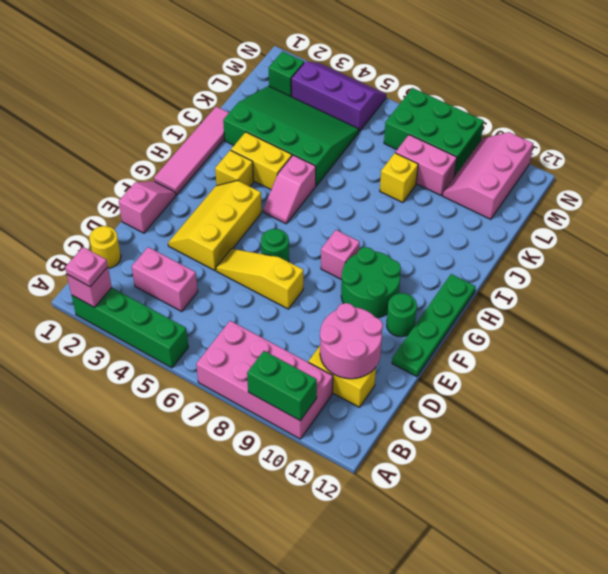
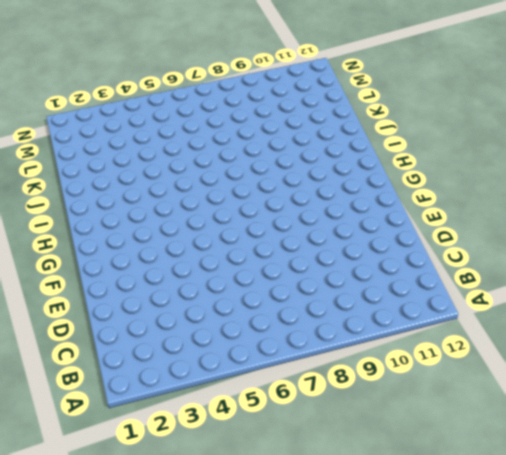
none -> green 1x4 brick [72,288,188,368]
none -> pink 2x4 brick [196,321,333,439]
none -> yellow 1x1 round brick [89,226,121,268]

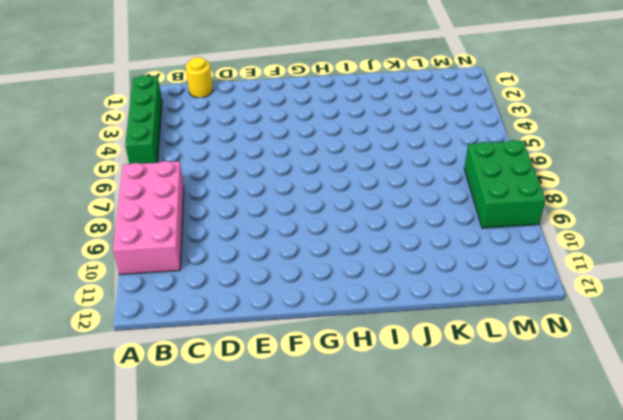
none -> pink 1x2 brick [132,247,198,311]
none -> yellow 1x2 brick [309,346,376,407]
none -> pink 1x2 slope [119,181,176,233]

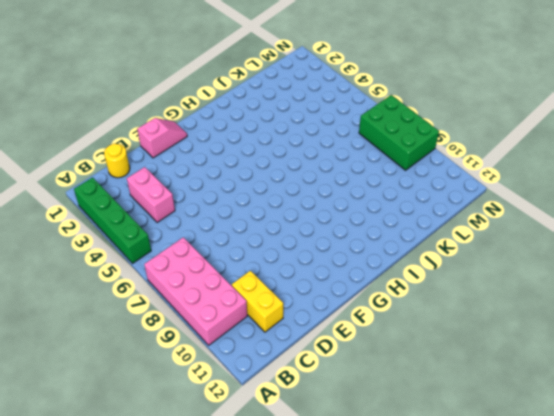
none -> yellow 2x3 slope [168,180,262,270]
none -> yellow 1x3 slope [216,249,303,309]
none -> green 1x4 plate [392,274,475,377]

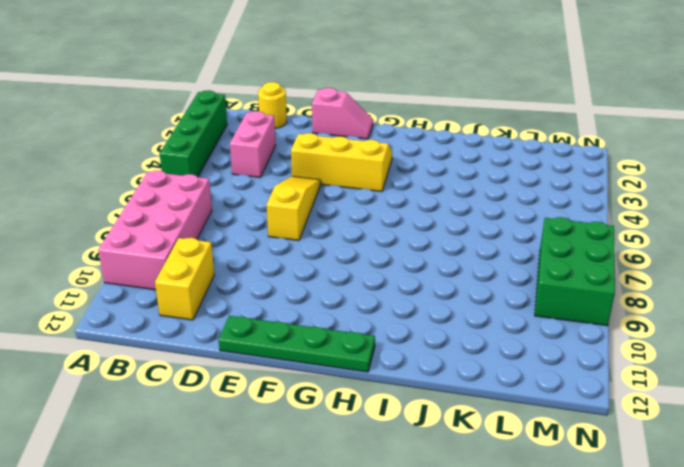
none -> green 1x1 round brick [261,229,289,262]
none -> green 2x2 round brick [341,247,401,318]
none -> green 1x1 round brick [387,293,417,337]

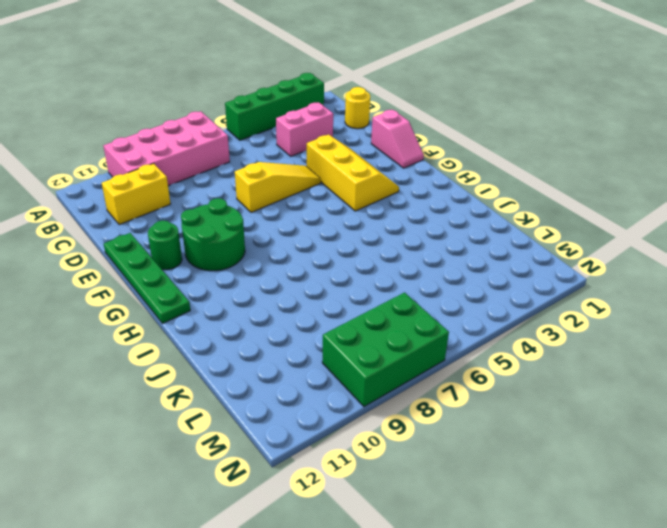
none -> green 1x1 round brick [261,229,289,262]
none -> pink 1x4 tile [154,107,229,195]
none -> pink 1x1 brick [321,230,360,280]

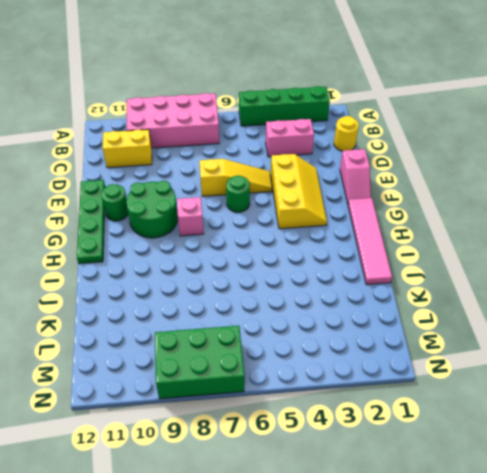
none -> yellow 1x1 brick [215,150,254,186]
none -> pink 1x2 slope [264,155,316,224]
none -> yellow 1x2 brick [231,132,292,189]

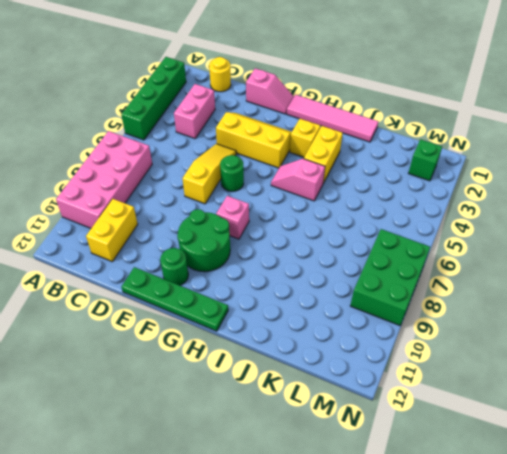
none -> green 3x4 slope [223,86,359,186]
none -> yellow 1x1 brick [380,153,418,203]
none -> pink 1x2 brick [395,135,457,195]

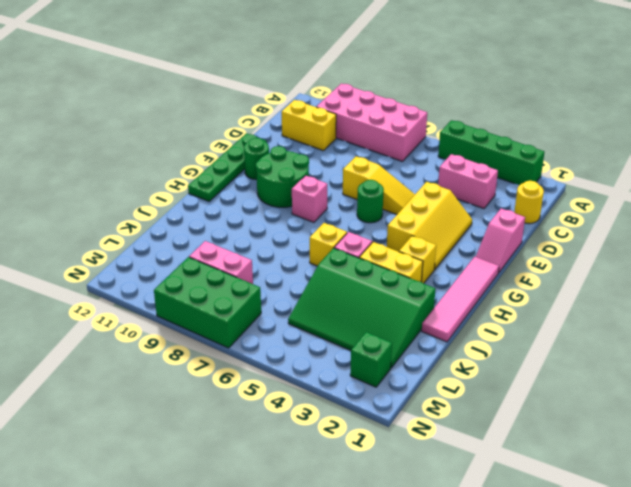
yellow 1x1 brick [310,223,347,266] -> yellow 1x1 brick moved to [380,153,418,203]
none -> pink 2x3 slope [442,132,533,219]
none -> purple 2x3 slope [291,62,386,131]
none -> pink 1x1 brick [67,267,112,307]

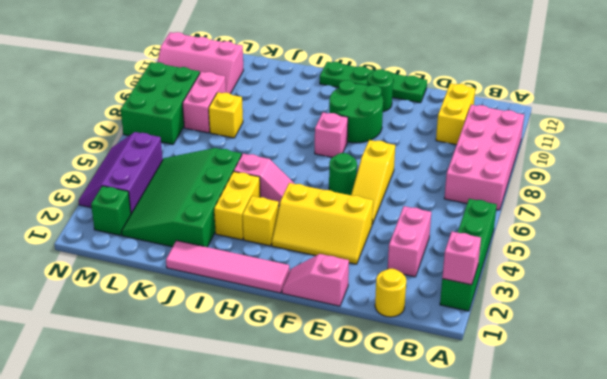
none -> green 1x2 brick [247,351,317,421]
none -> pink 2x2 round brick [320,303,383,379]
none -> pink 1x1 plate [65,247,108,287]

